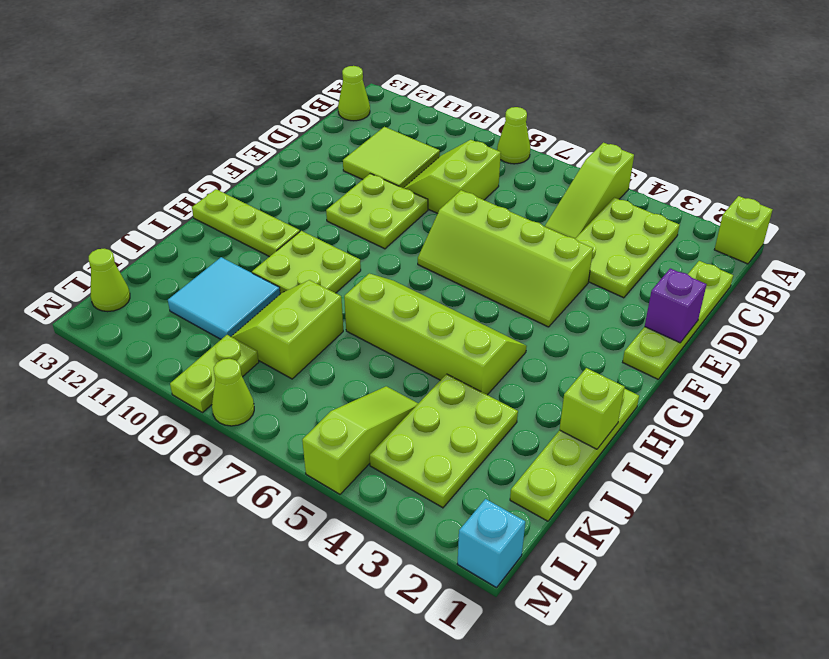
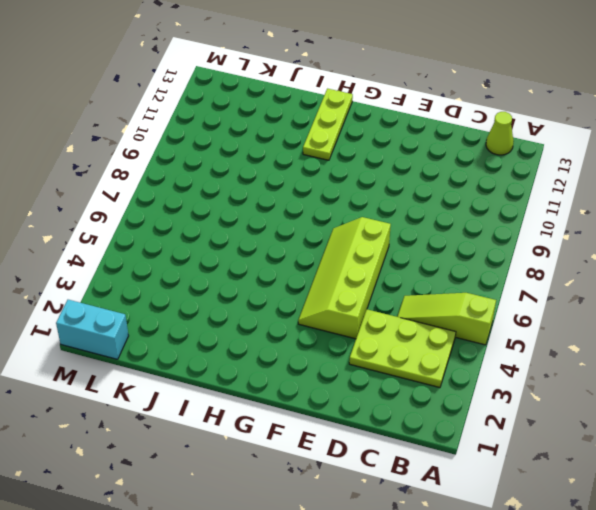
cyan 1x2 brick [56,300,129,359] -> cyan 1x1 brick [458,499,525,588]
none -> lime 1x1 brick [714,196,773,264]
none -> lime 1x1 cone [497,107,530,164]
none -> lime 1x4 plate [623,261,733,379]

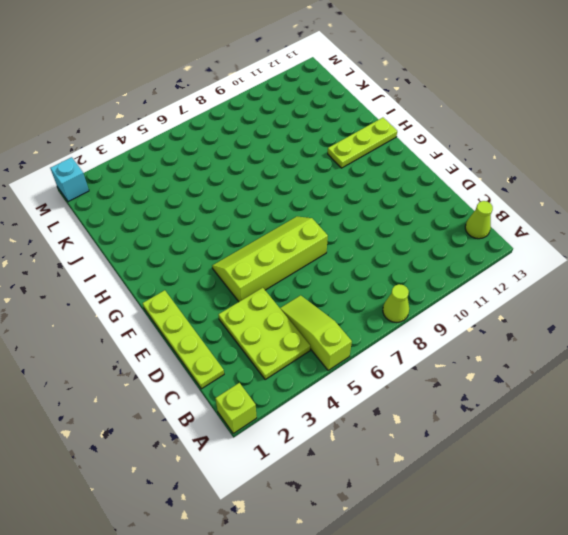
none -> lime 2x2 slope [404,140,501,214]
none -> lime 2x2 tile [343,127,440,188]
none -> lime 2x2 plate [326,174,428,249]

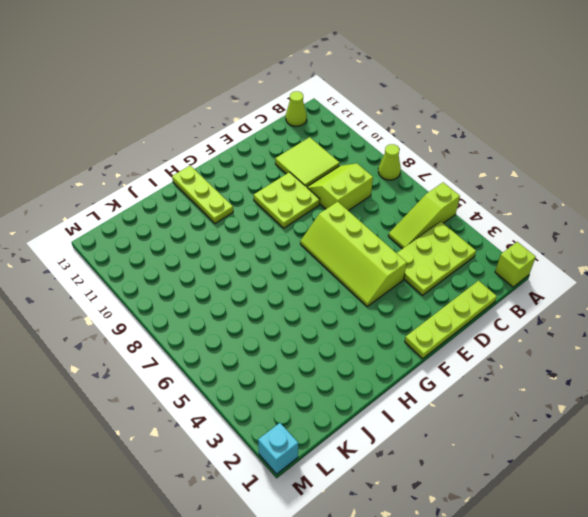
none -> lime 1x4 plate [510,388,639,521]
none -> lime 2x4 slope [344,274,527,395]
none -> lime 2x2 plate [252,231,361,294]

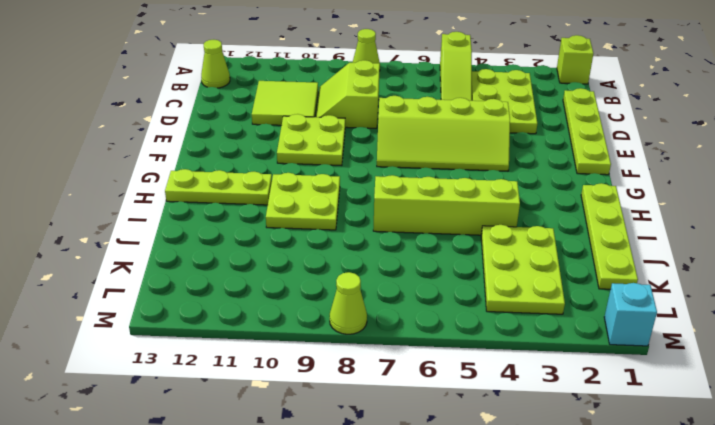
none -> lime 2x2 slope [231,280,343,379]
none -> cyan 2x2 tile [168,257,280,339]
none -> lime 1x3 slope [302,386,418,494]

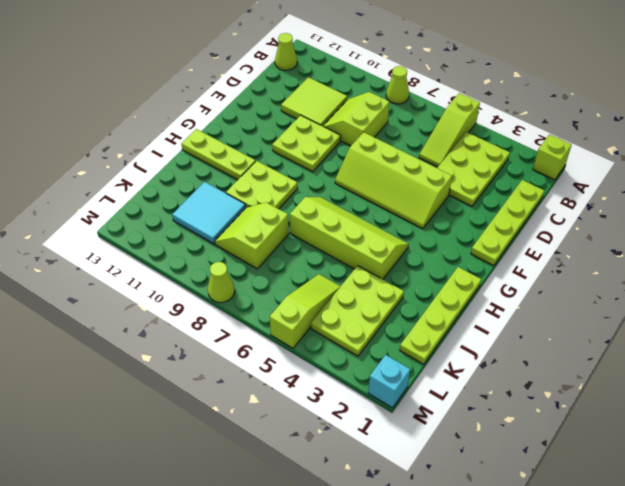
none -> lime 1x2 plate [170,335,259,413]
none -> lime 1x1 cone [89,249,130,312]
none -> purple 1x1 brick [645,268,706,343]

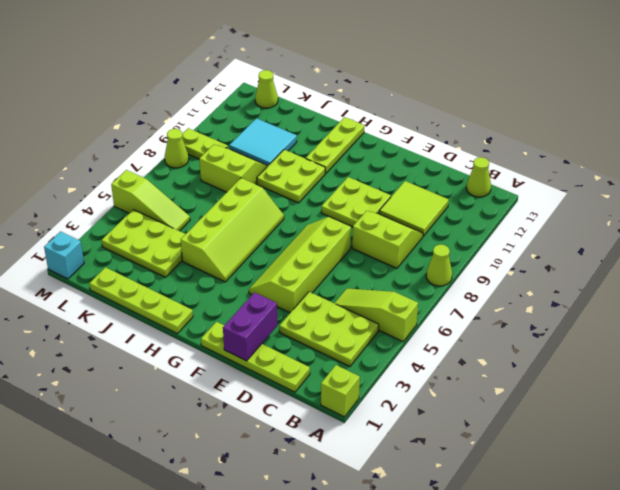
purple 1x2 brick [223,292,278,361] -> purple 1x1 brick [645,268,706,343]
none -> lime 1x1 brick [559,368,625,449]

